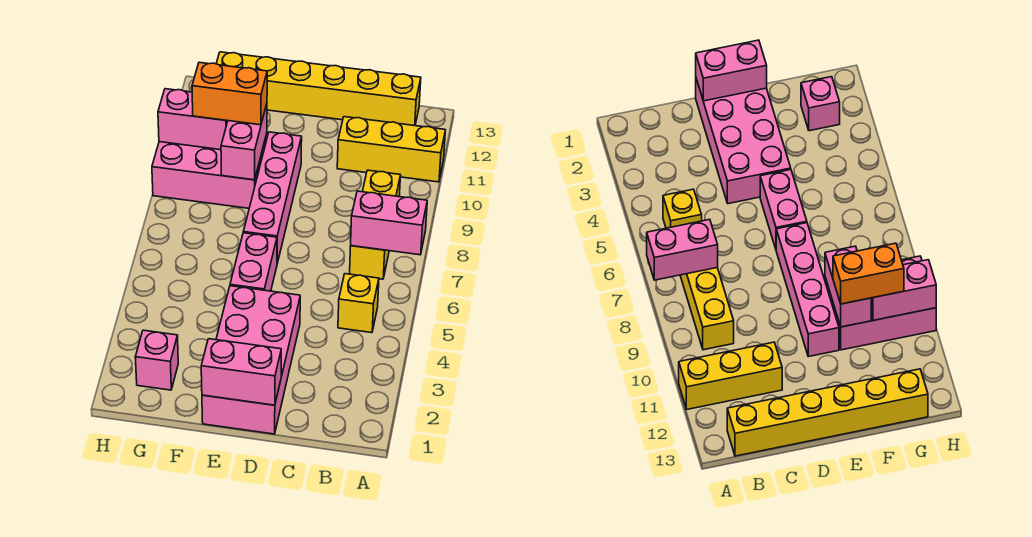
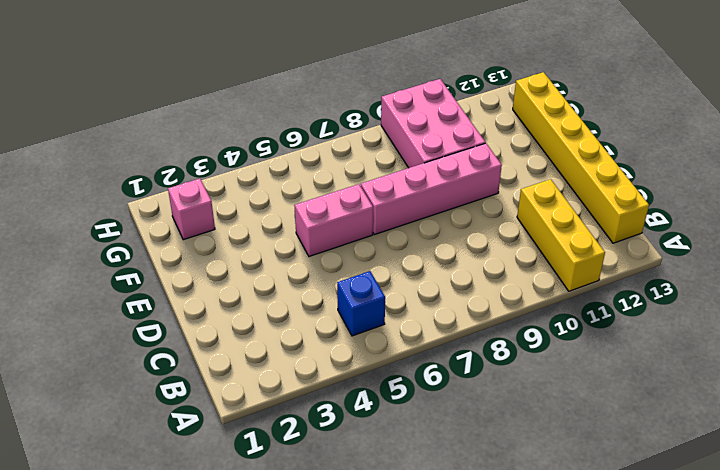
blue 1x1 brick [337,271,385,336] -> yellow 1x1 brick [338,274,379,333]
none -> yellow 1x3 brick [350,170,400,279]
none -> pink 2x4 brick [202,286,300,434]
none -> pink 1x2 brick [351,191,427,255]

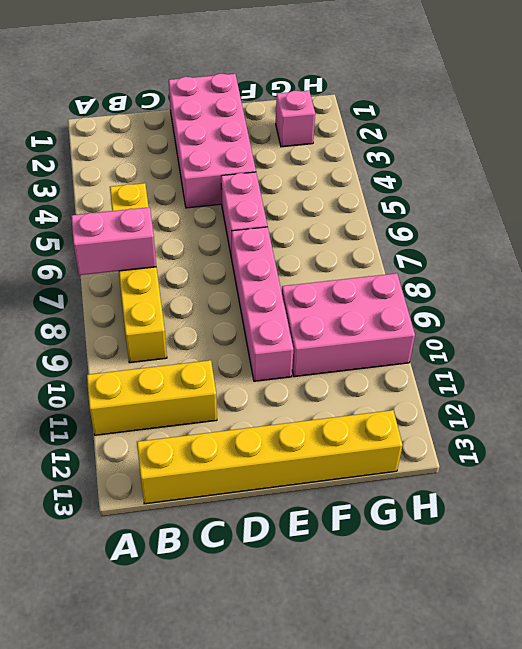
none -> pink 1x2 brick [201,339,281,405]
none -> pink 1x2 brick [221,104,267,180]
none -> pink 1x2 brick [158,89,228,150]

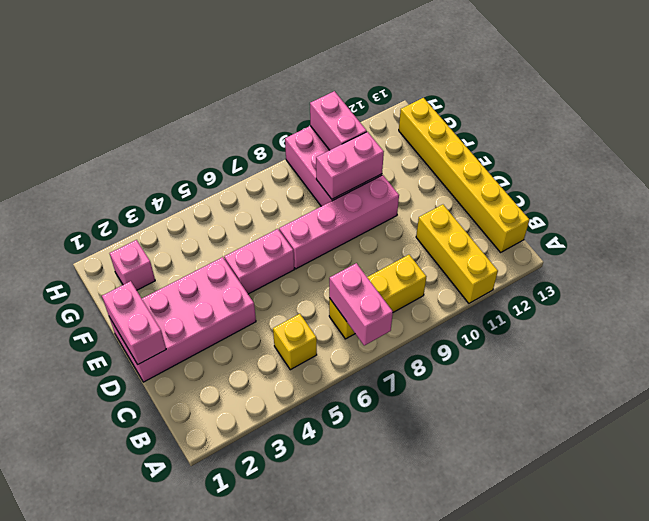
none -> orange 1x2 brick [192,62,267,125]

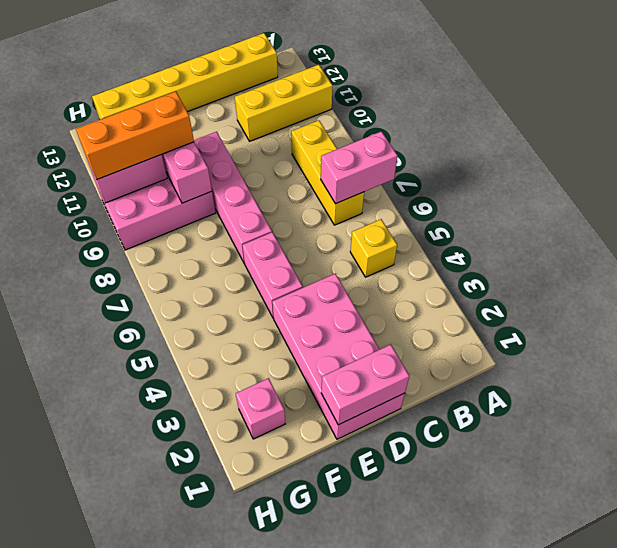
orange 1x3 brick [76,91,194,179] -> orange 1x2 brick [192,62,267,125]

